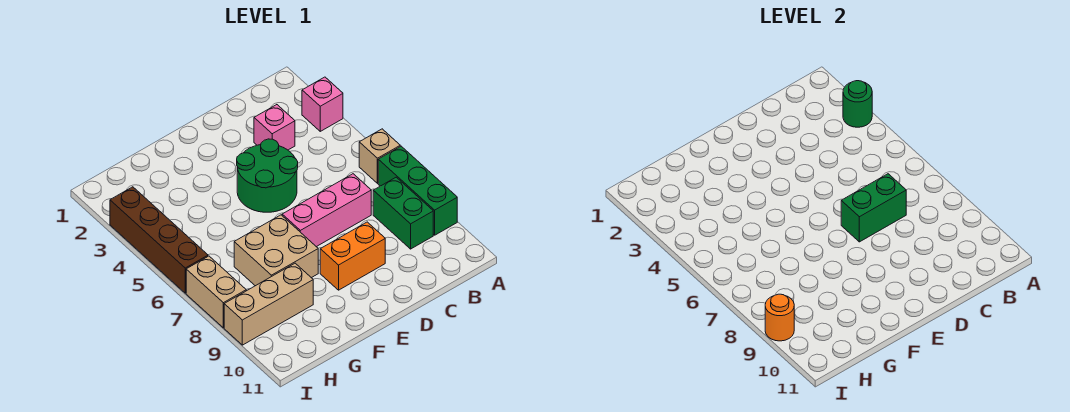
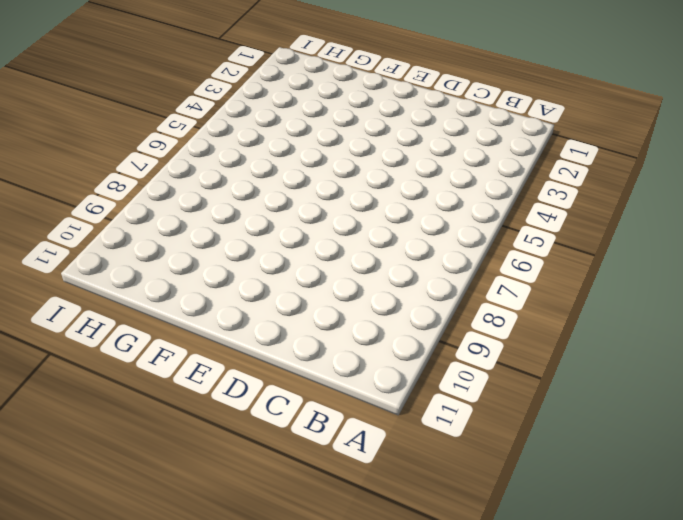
none -> pink 1x1 brick [302,77,343,131]
none -> tan 1x1 brick [359,129,400,183]
none -> green 1x3 brick [378,146,457,235]

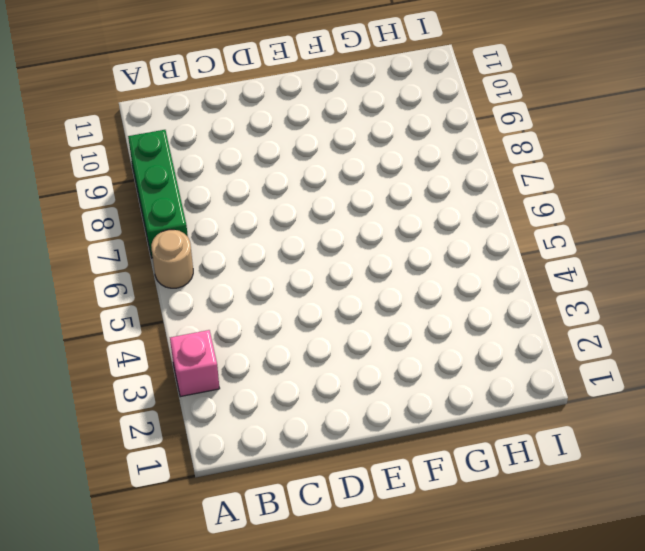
tan 1x1 round brick [151,230,193,288] -> tan 1x1 brick [359,129,400,183]
none -> green 1x2 brick [373,177,433,249]
none -> pink 1x1 brick [254,105,295,150]
none -> pink 1x3 brick [282,174,371,247]

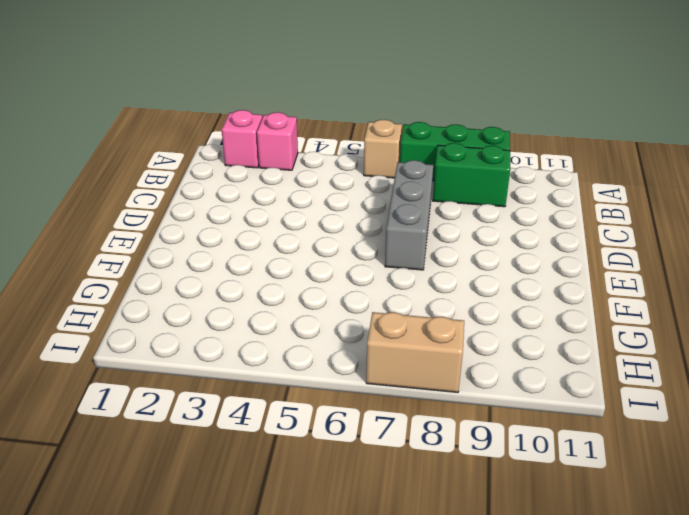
pink 1x1 brick [222,110,262,168] -> pink 1x1 brick moved to [254,105,295,150]
grey 1x3 brick [385,160,433,270] -> pink 1x3 brick [282,174,371,247]
none -> green 2x2 round brick [237,139,298,212]
none -> orange 1x2 brick [320,222,385,290]
none -> tan 2x2 brick [234,215,318,286]

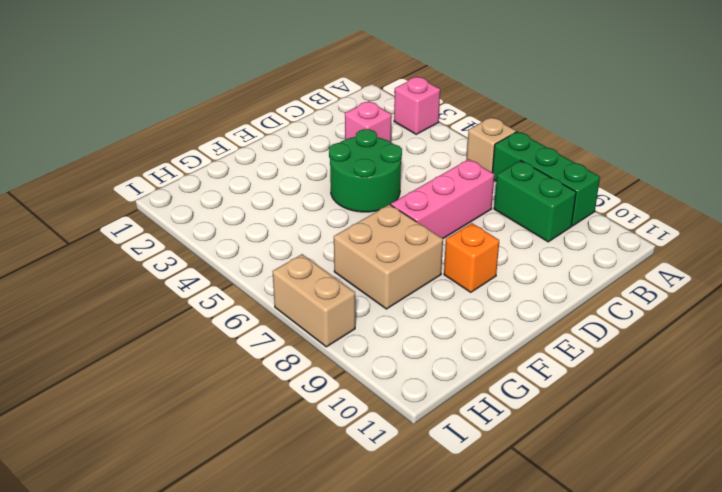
orange 1x1 brick [444,223,499,292] -> orange 1x2 brick [320,222,385,290]
none -> tan 1x3 brick [224,263,313,345]
none -> brown 1x4 brick [110,187,208,293]
none -> green 1x1 round brick [843,81,872,127]

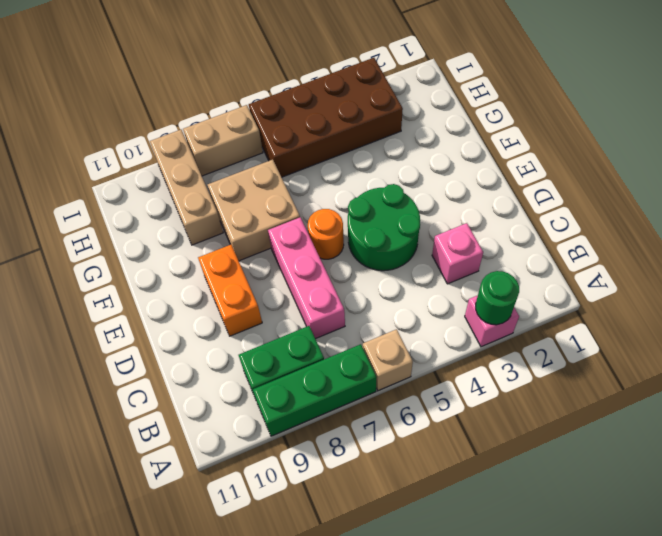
orange 1x1 round brick [308,209,344,259] -> orange 1x1 round brick moved to [765,294,794,341]
brown 2x4 brick [249,58,403,177] -> brown 1x4 brick [110,187,208,293]
none -> green 1x2 brick [841,174,906,242]

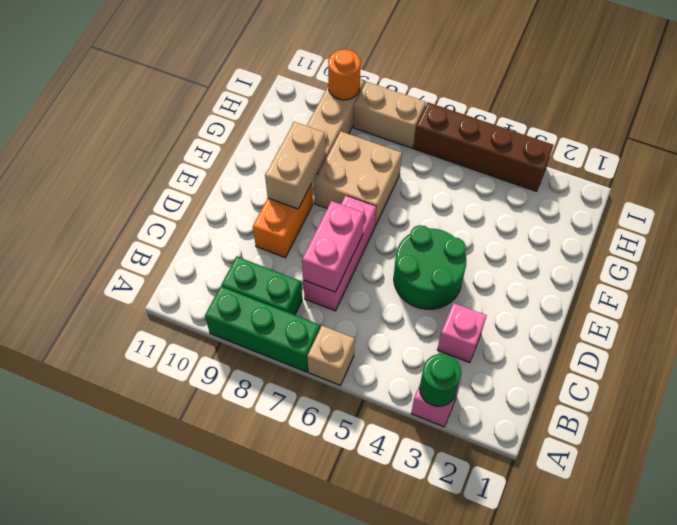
pink 1x2 brick [302,201,364,292] -> green 1x2 brick [841,174,906,242]
tan 1x2 brick [265,122,326,209] -> none

